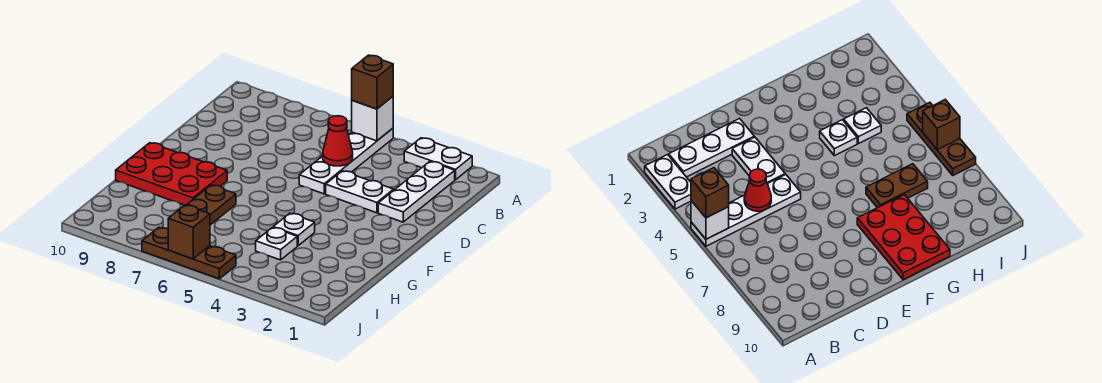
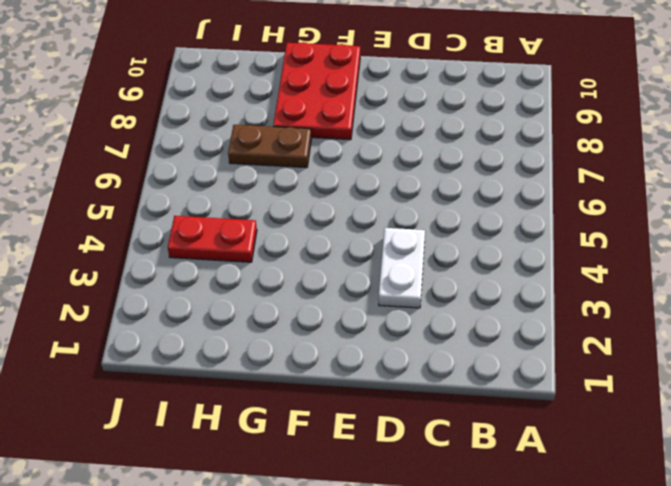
red 1x2 plate [168,216,257,262] -> white 1x1 plate [256,228,297,260]
none -> white 1x2 plate [404,138,472,180]
none -> white 1x4 plate [299,128,393,194]
none -> white 1x3 plate [378,162,455,222]

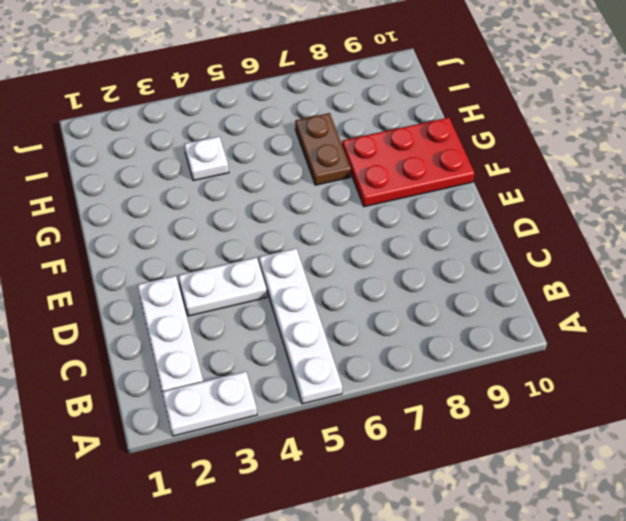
none -> white 1x1 plate [273,213,315,246]
none -> brown 1x3 plate [142,228,236,279]
none -> white 1x1 brick [352,96,393,141]

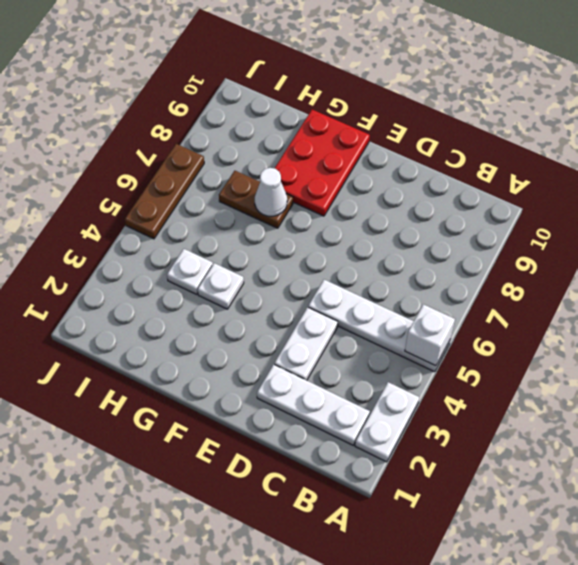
white 1x1 cone [255,168,287,216] -> none
none -> red 1x1 cone [323,116,353,166]
none -> brown 1x1 brick [168,205,210,259]
none -> brown 1x1 brick [352,55,393,109]

